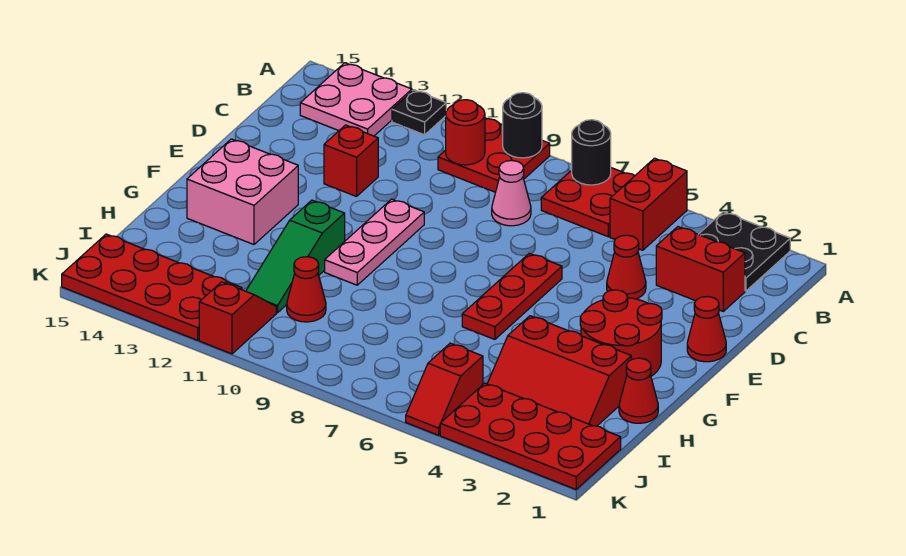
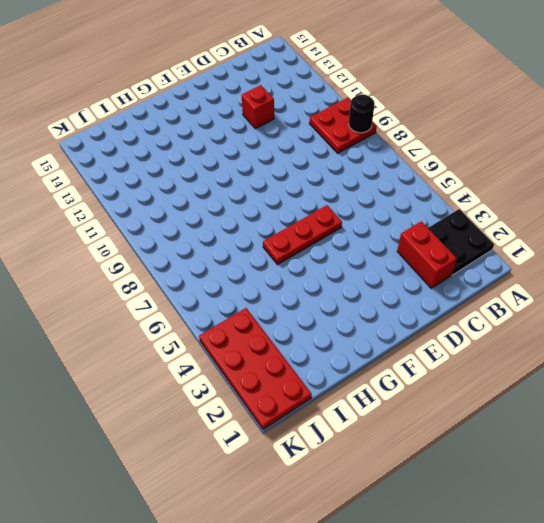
none -> red 1x2 brick [610,158,687,250]
none -> red 2x2 plate [541,168,634,237]
none -> black 1x1 plate [392,90,446,135]

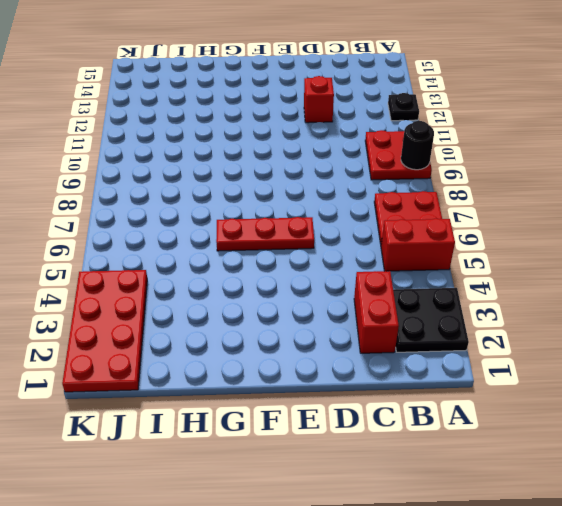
none -> pink 2x2 plate [300,63,412,136]
none -> pink 1x1 cone [492,161,531,226]
none -> red 1x1 cone [607,235,646,299]

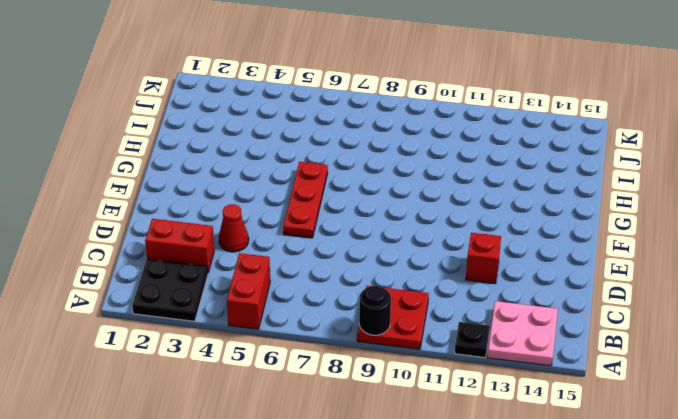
none -> red 2x2 plate [541,168,634,237]
none -> pink 1x1 cone [492,161,531,226]
none -> red 1x1 cone [687,297,726,362]

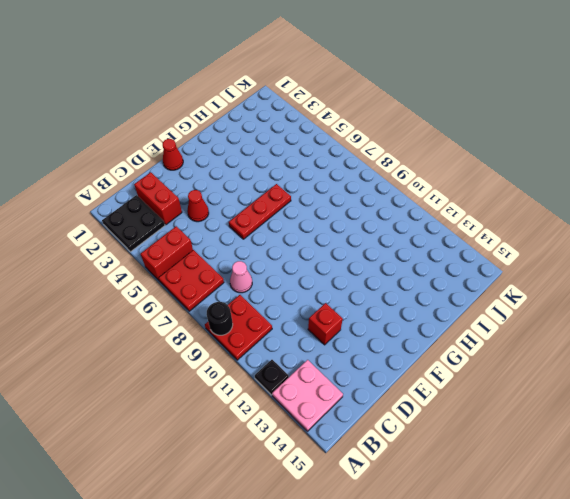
none -> pink 1x3 plate [325,199,424,285]
none -> red 2x2 round brick [580,290,662,376]
none -> pink 2x2 brick [187,139,298,245]

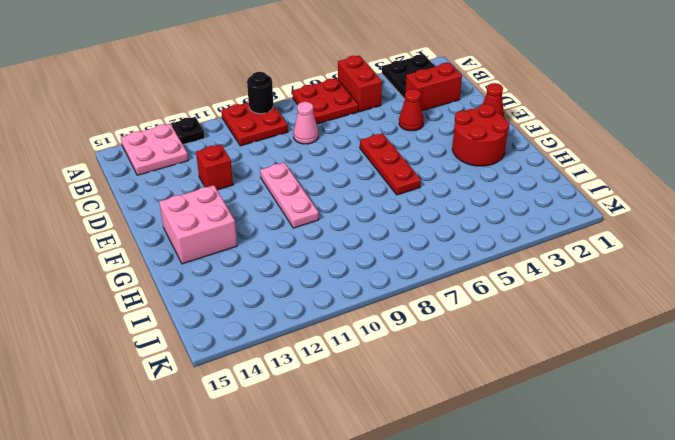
none -> green 1x3 slope [246,200,345,313]
none -> red 1x1 cone [619,358,658,423]
none -> red 2x3 slope [487,316,631,426]

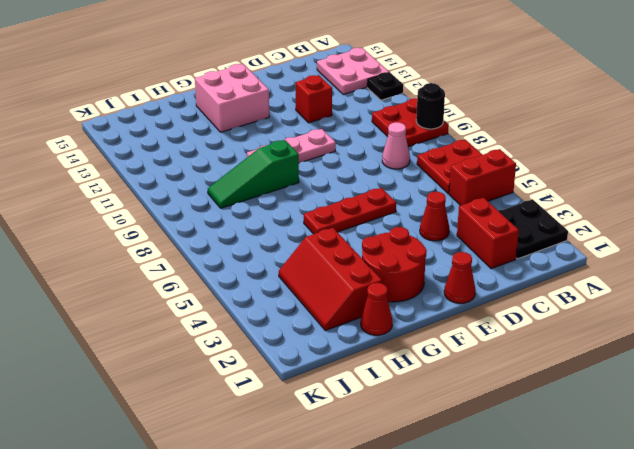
green 1x3 slope [208,140,299,208] -> green 1x3 slope moved to [246,200,345,313]
none -> red 1x1 cone [287,257,326,322]
none -> red 2x4 plate [440,383,621,489]
none -> red 1x2 slope [406,343,483,435]

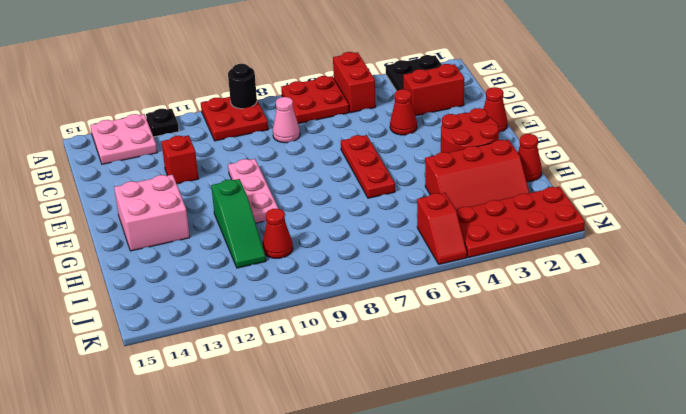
none -> red 1x2 slope [199,282,276,354]
none -> red 2x4 plate [62,234,242,340]
none -> black 1x1 round brick [572,120,611,185]

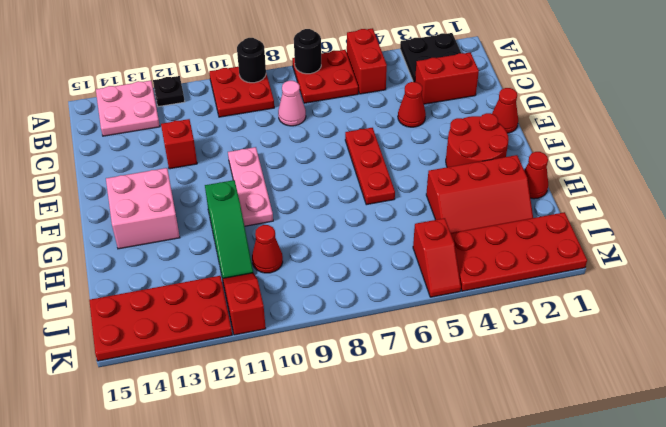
none -> red 1x1 round brick [446,100,485,165]

